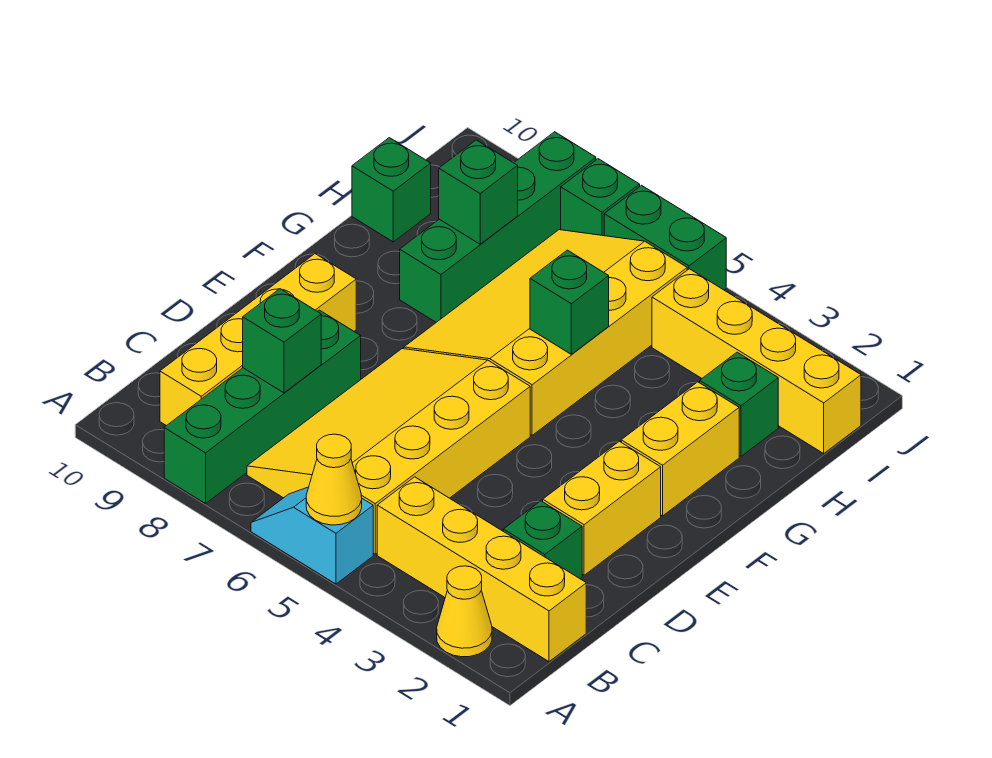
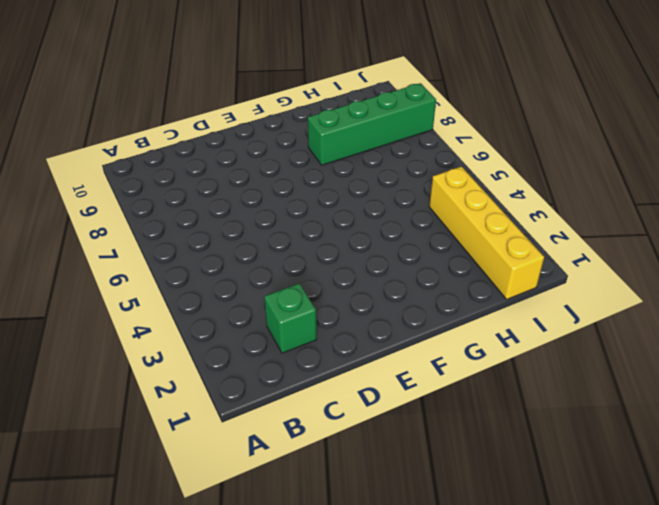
none -> yellow 1x1 cone [437,566,492,657]
none -> cyan 1x2 slope [251,487,373,584]
none -> green 1x4 brick [164,310,361,504]

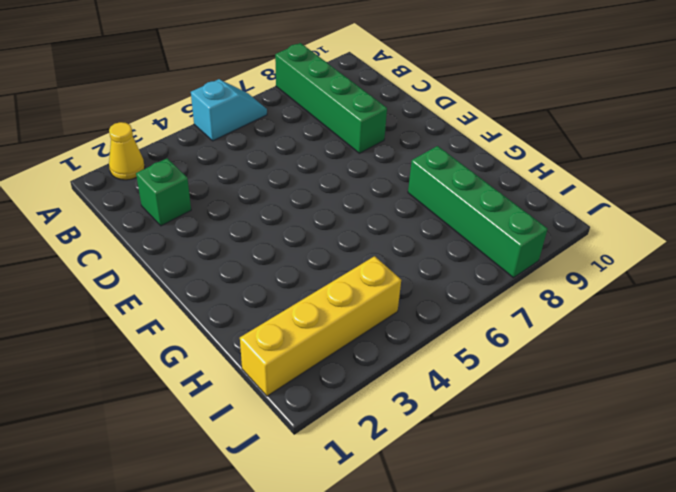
none -> yellow 1x4 brick [377,477,586,662]
none -> yellow 3x4 slope [247,349,530,554]
none -> yellow 1x4 brick [160,254,356,426]

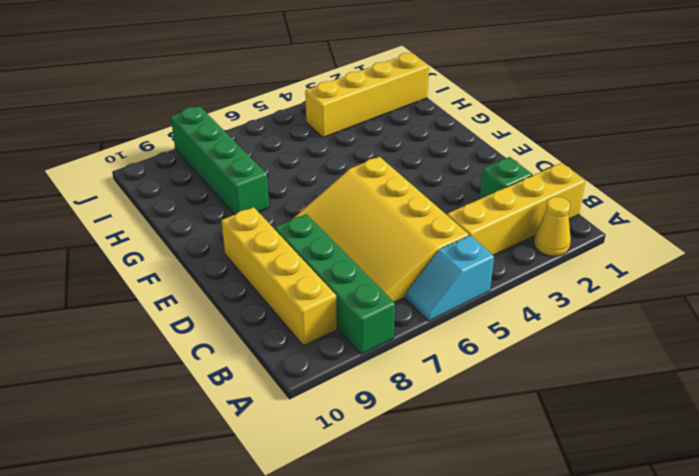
none -> yellow 1x2 brick [543,441,661,575]
none -> yellow 1x2 brick [621,382,739,516]
none -> yellow 3x4 slope [404,230,687,435]

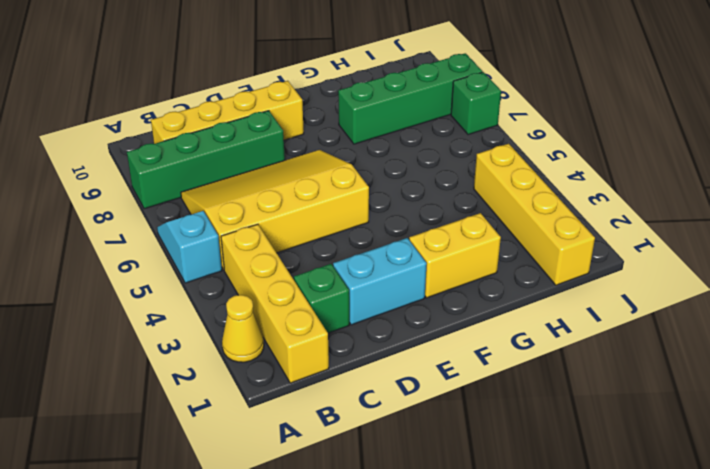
cyan 1x2 brick [333,238,427,325] -> yellow 1x2 brick [543,441,661,575]
none -> yellow 3x4 slope [404,230,687,435]
none -> green 1x1 brick [700,352,778,456]
none -> green 1x1 brick [352,138,431,242]

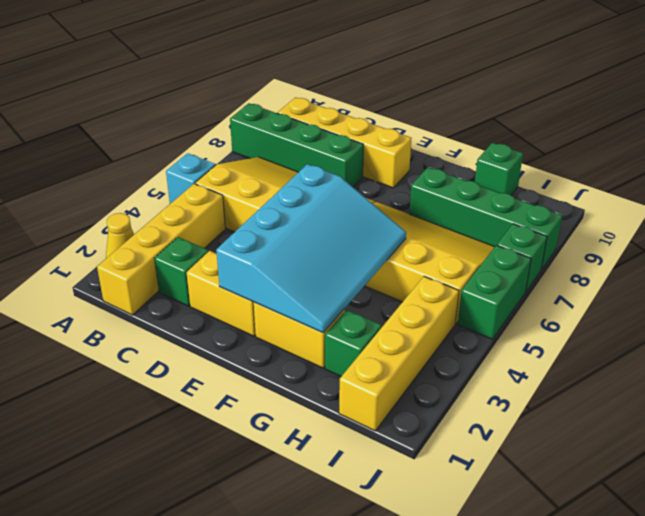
cyan 3x4 slope [216,164,406,333] -> green 1x1 brick [530,250,609,354]
none -> yellow 1x1 cone [306,434,362,525]
none -> green 1x1 brick [243,289,321,393]
none -> green 1x1 brick [439,140,518,244]

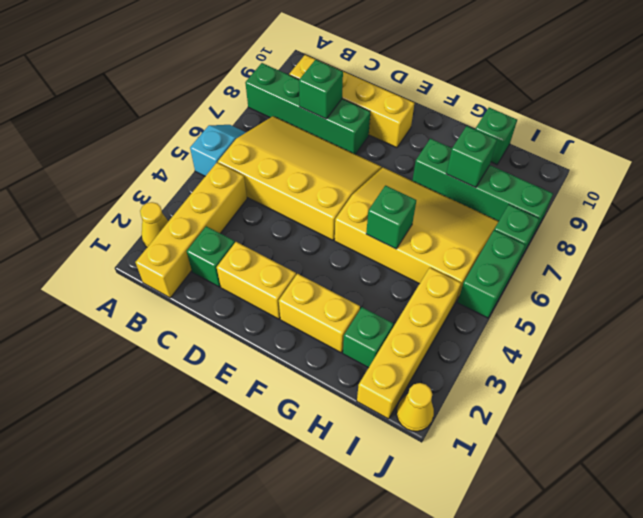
yellow 1x1 cone [397,383,434,431] -> yellow 1x1 cone moved to [306,434,362,525]

